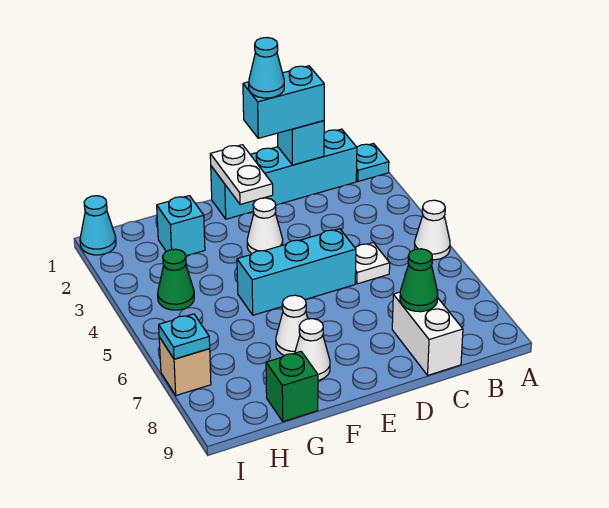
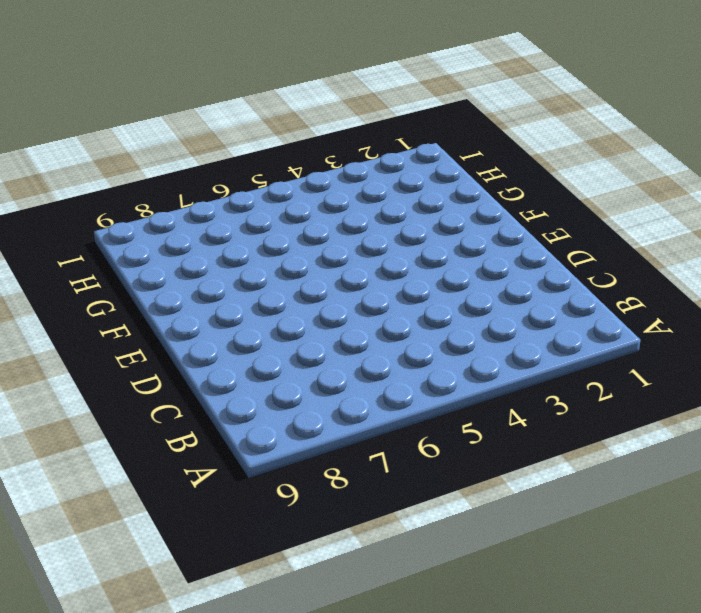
none -> cyan 1x1 plate [356,144,389,181]
none -> white 1x1 cone [415,200,450,260]
none -> cyan 1x4 brick [211,129,357,219]

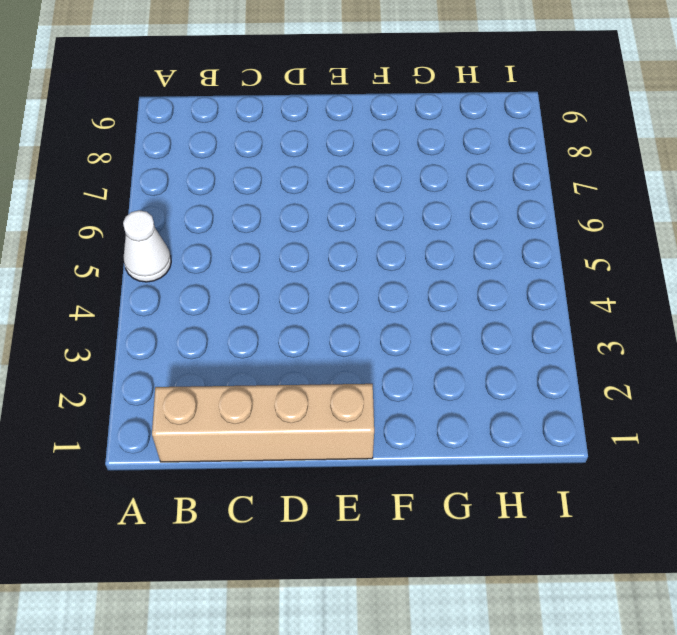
tan 1x4 brick [152,384,374,462] -> cyan 1x4 brick [211,129,357,219]
none -> cyan 1x1 plate [356,144,389,181]
none -> white 1x1 plate [355,243,390,284]
none -> white 1x2 brick [392,292,463,375]

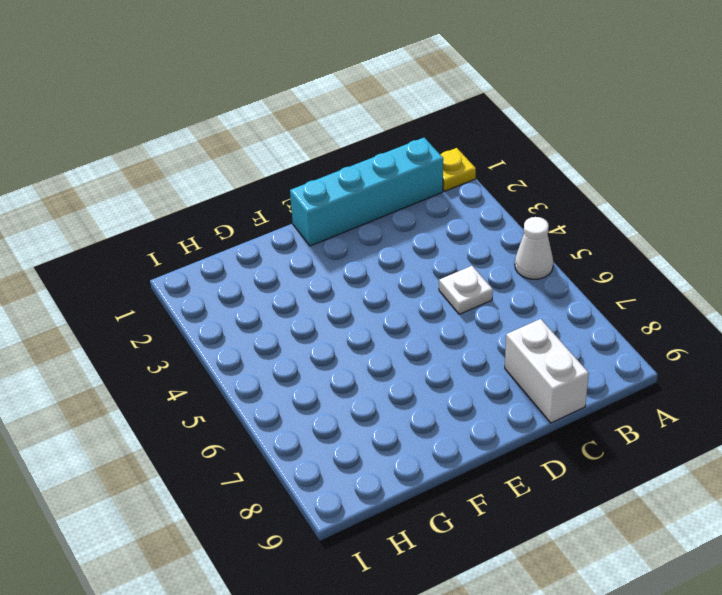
yellow 1x1 plate [440,148,476,191] -> cyan 1x1 plate [356,144,389,181]
none -> cyan 1x3 brick [237,229,356,315]
none -> white 1x1 cone [247,198,283,254]
none -> white 1x1 cone [276,295,308,356]

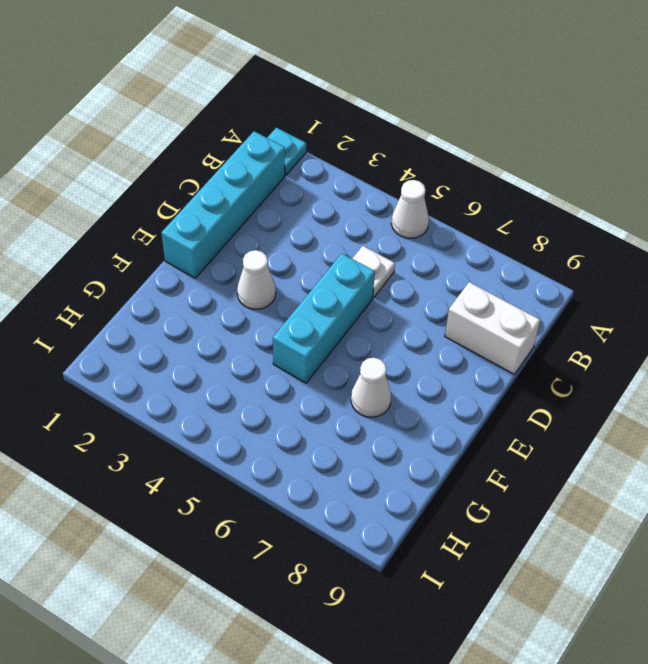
none -> white 1x1 cone [295,319,330,380]
none -> cyan 1x1 brick [157,196,205,256]
none -> green 1x1 brick [266,352,318,422]

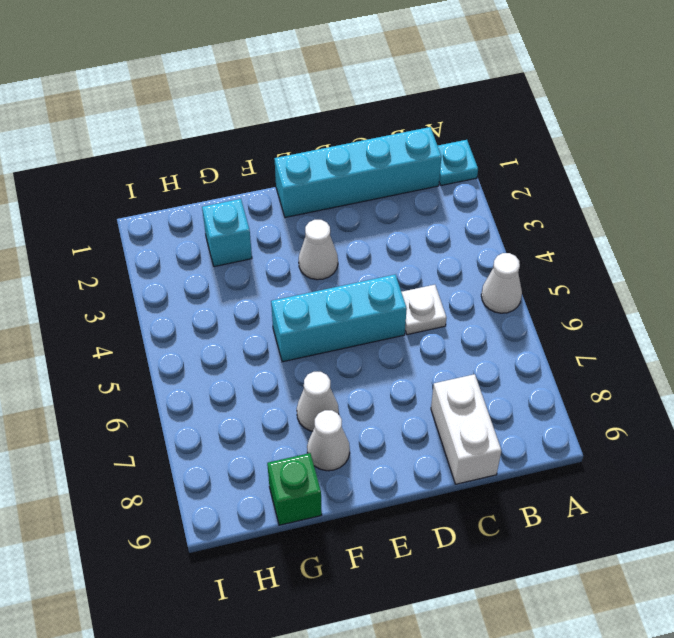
none -> green 1x1 cone [158,249,194,310]
none -> cyan 1x1 cone [80,196,116,255]
none -> tan 1x1 brick [159,337,211,395]

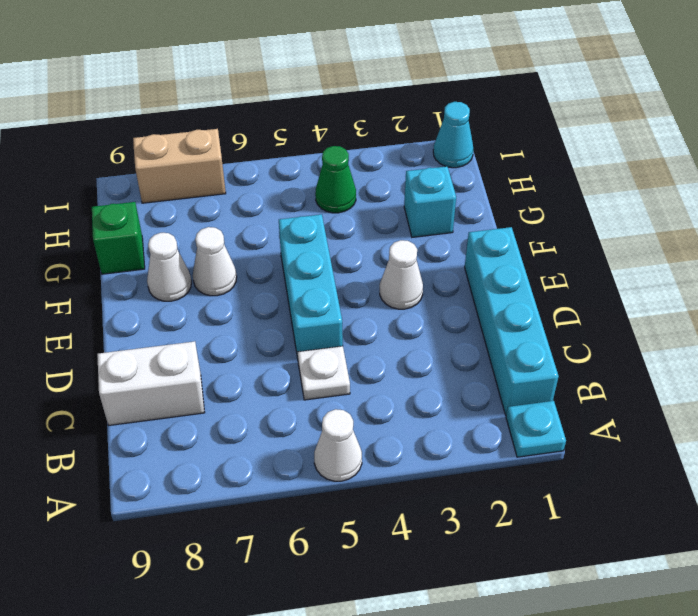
tan 1x2 brick [133,129,226,203] -> tan 1x1 brick [159,337,211,395]
none -> cyan 1x1 brick [278,121,324,165]
none -> green 1x1 cone [400,249,438,312]
none -> white 1x2 plate [210,145,273,204]

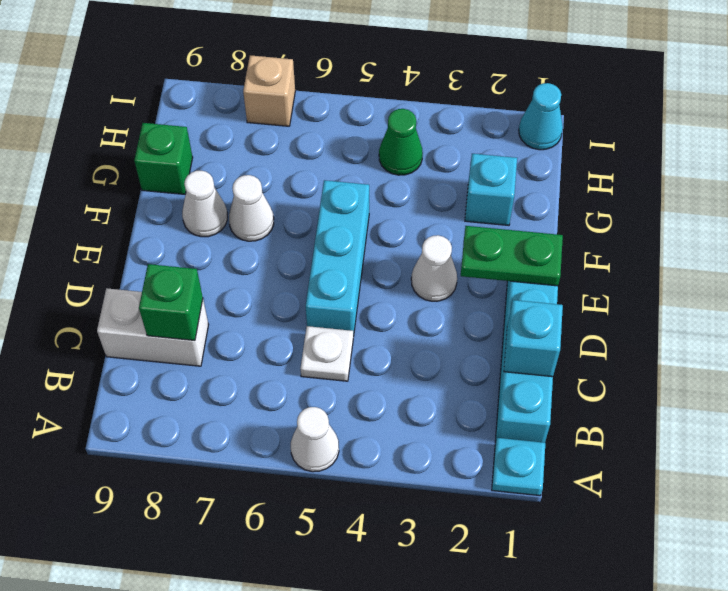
green 1x1 brick [139,264,203,341] -> green 1x1 cone [400,249,438,312]
green 1x2 plate [461,226,563,286] -> white 1x2 plate [210,145,273,204]
none -> cyan 1x1 plate [159,314,210,359]
none -> cyan 1x2 brick [243,66,324,138]
none -> cyan 1x1 cone [249,38,284,98]

